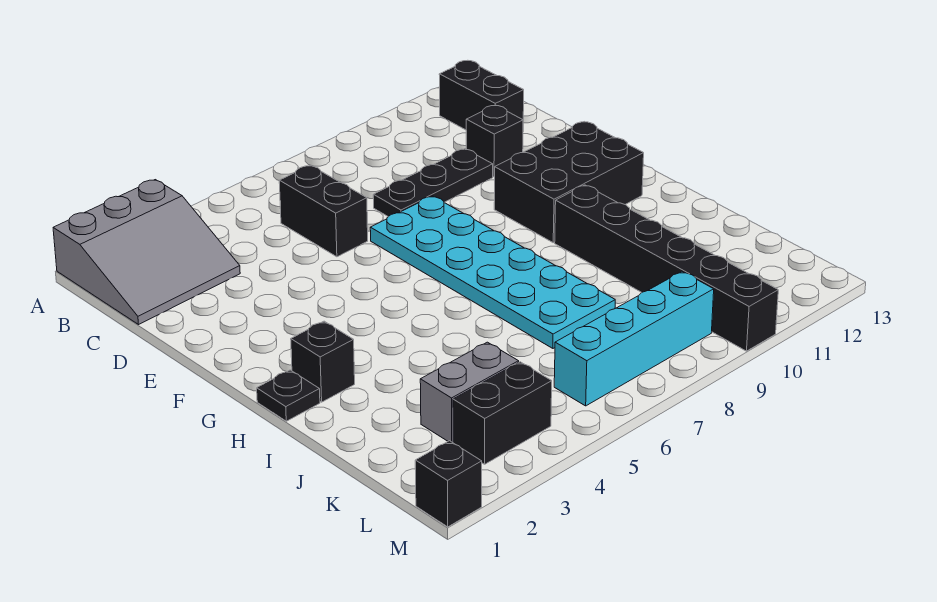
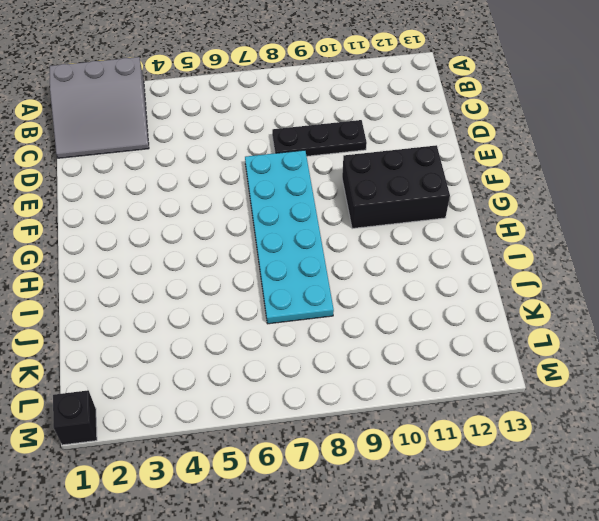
none -> black 1x2 brick [439,61,524,130]
none -> black 1x2 brick [279,165,368,257]
none -> black 1x1 brick [466,105,523,177]

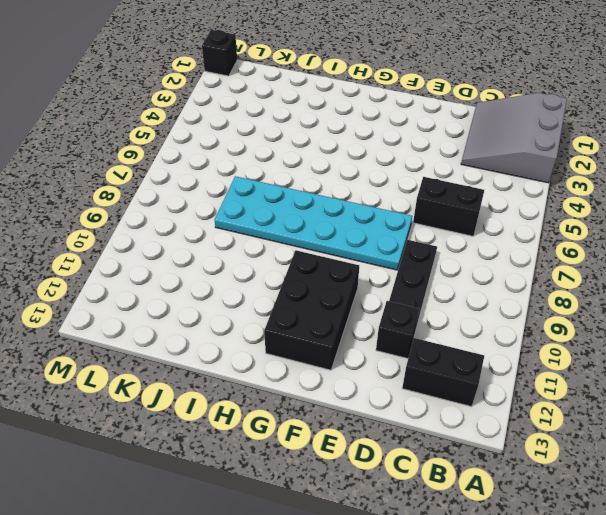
none -> black 1x1 plate [257,370,320,421]
none -> black 1x1 brick [291,321,355,402]
none -> black 1x6 brick [555,185,778,351]

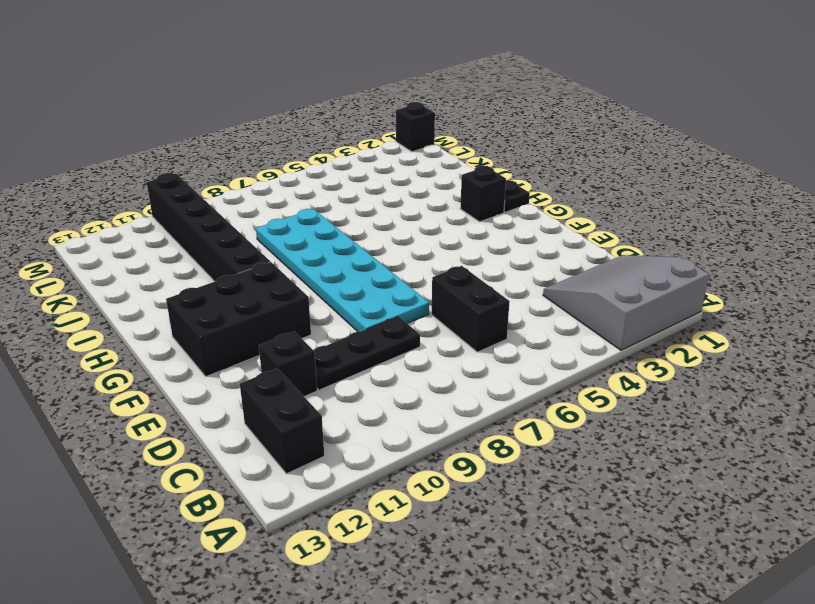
none -> grey 1x2 brick [420,342,519,443]
none -> black 1x2 brick [453,362,552,464]
none -> cyan 1x4 brick [554,272,714,406]

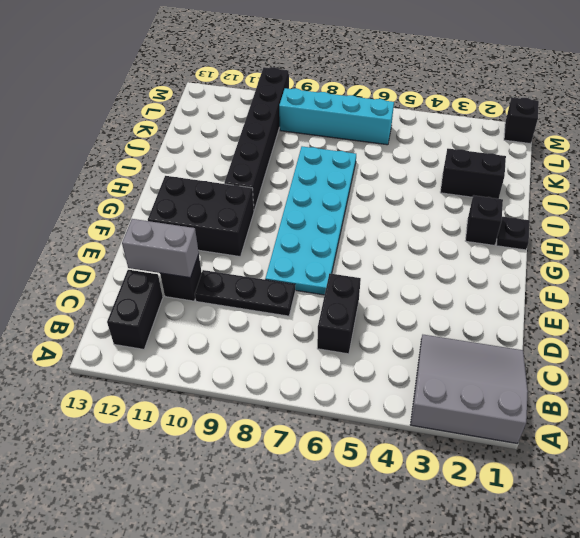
grey 1x2 brick [122,219,199,278] -> grey 1x2 brick moved to [420,342,519,443]
black 1x2 brick [440,149,506,199] -> black 1x2 brick moved to [453,362,552,464]

